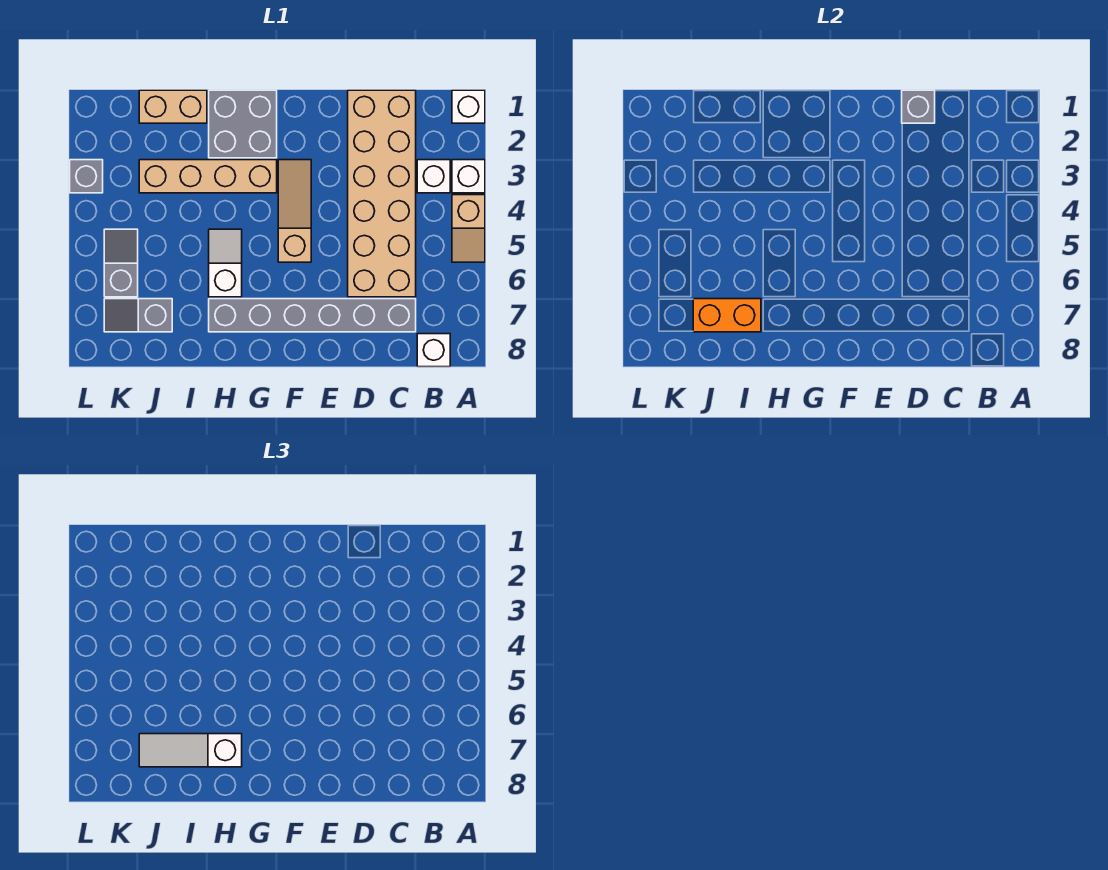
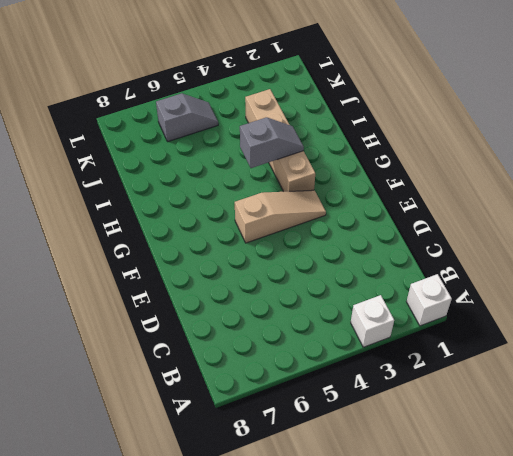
grey 1x2 slope [240,117,304,168] -> grey 1x2 slope turned to [104,299,172,332]
none -> tan 1x2 slope [452,195,485,262]
none -> white 1x1 brick [417,160,450,193]
none -> white 1x1 brick [417,334,450,367]

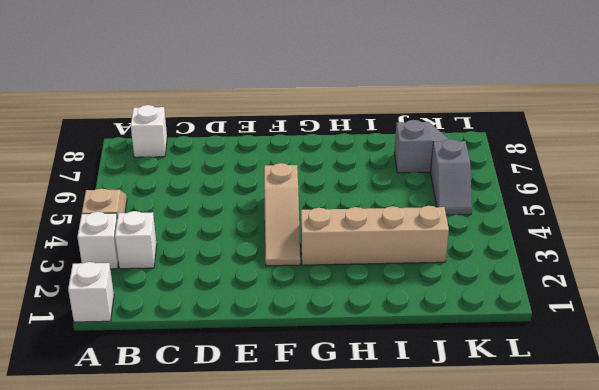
none -> tan 2x6 brick [348,90,416,297]
none -> grey 1x6 brick [209,299,416,332]
none -> grey 2x2 brick [209,90,277,158]

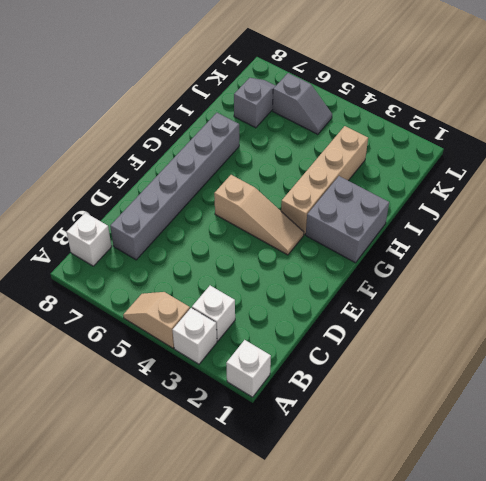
none -> tan 2x6 brick [348,90,416,297]
none -> white 1x2 slope [209,229,242,297]
none -> tan 1x2 brick [139,90,207,123]

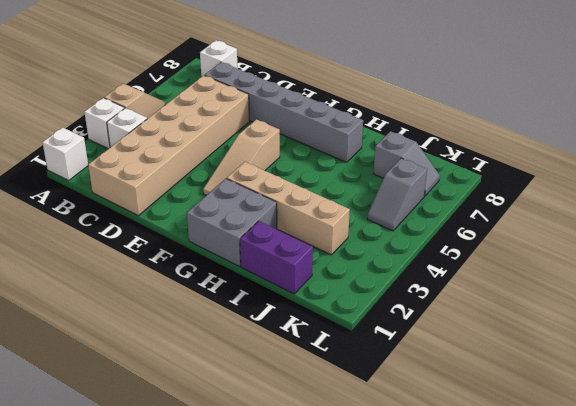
purple 1x2 brick [240,221,313,294] -> tan 1x2 brick [139,90,207,123]
none -> white 1x2 slope [209,229,242,297]
none -> grey 1x1 brick [70,160,103,193]
none -> grey 1x1 brick [902,90,935,123]

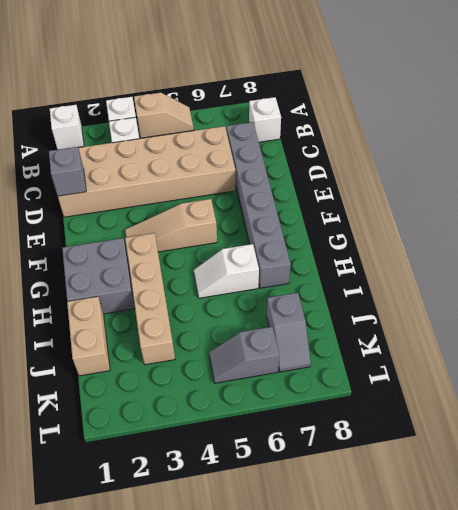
none -> grey 1x1 brick [70,160,103,193]
none -> orange 1x2 brick [693,299,761,332]
none -> white 1x3 slope [139,734,242,767]

